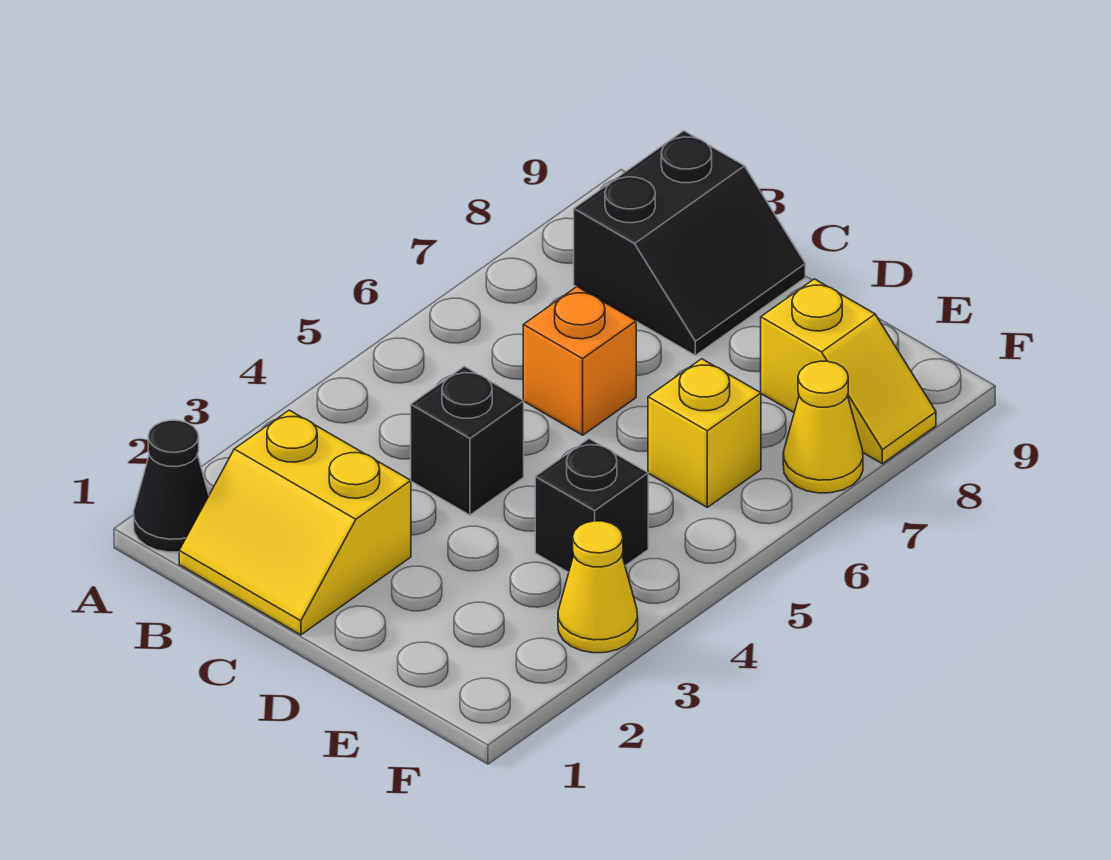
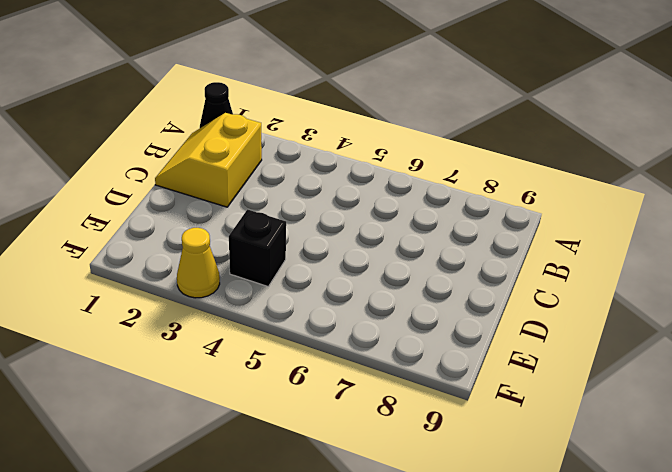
none -> black 2x2 slope [574,131,805,355]
none -> black 1x1 brick [411,366,524,515]

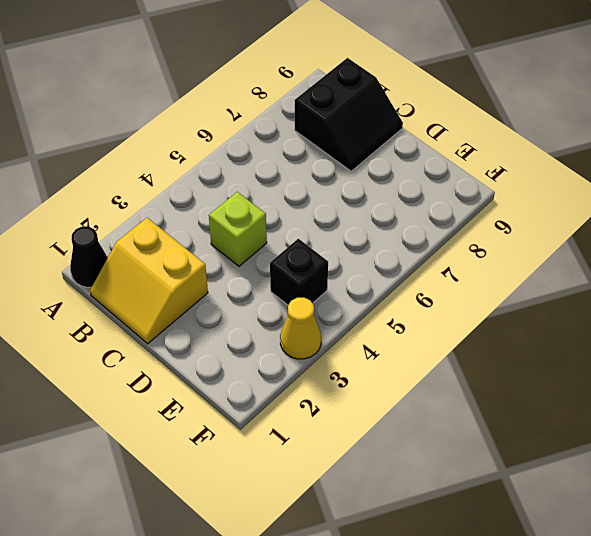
lime 1x1 brick [209,192,267,266] -> black 1x1 brick [411,366,524,515]
none -> orange 1x1 brick [523,287,636,435]
none -> yellow 1x1 brick [648,359,761,507]

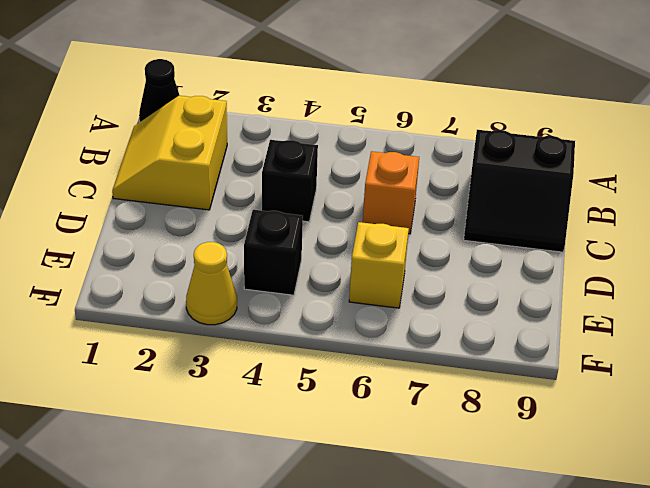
none -> yellow 1x2 slope [761,279,936,464]
none -> yellow 1x1 cone [783,361,863,493]

